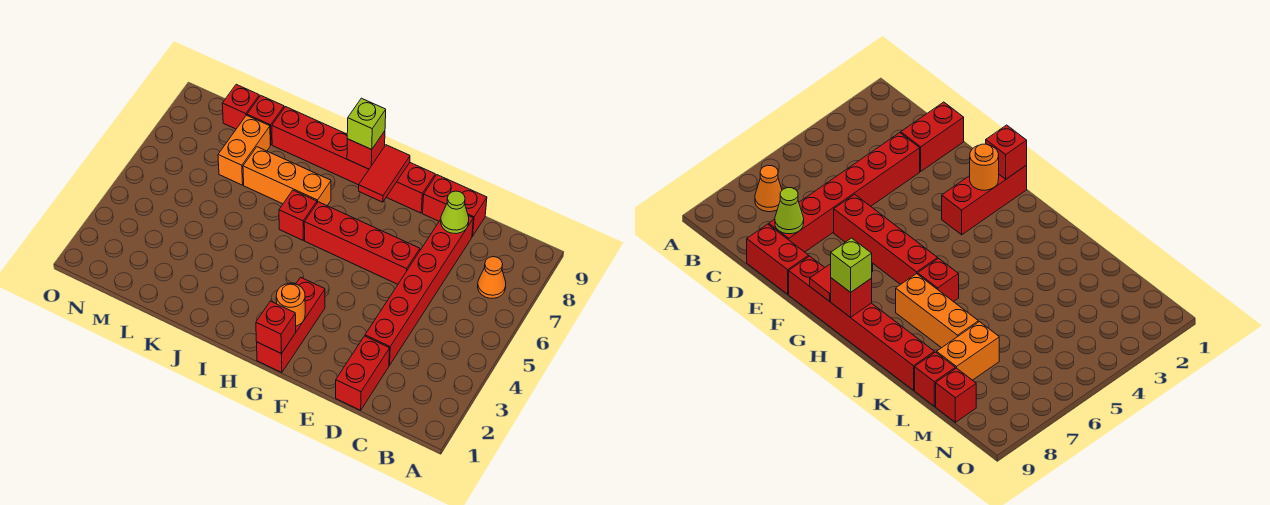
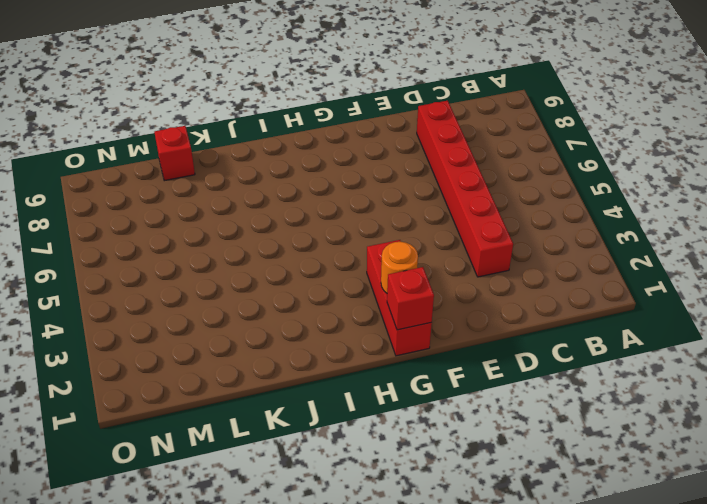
none -> orange 1x1 cone [478,257,506,298]
none -> red 1x2 brick [336,336,390,410]
none -> red 1x2 brick [423,175,487,236]

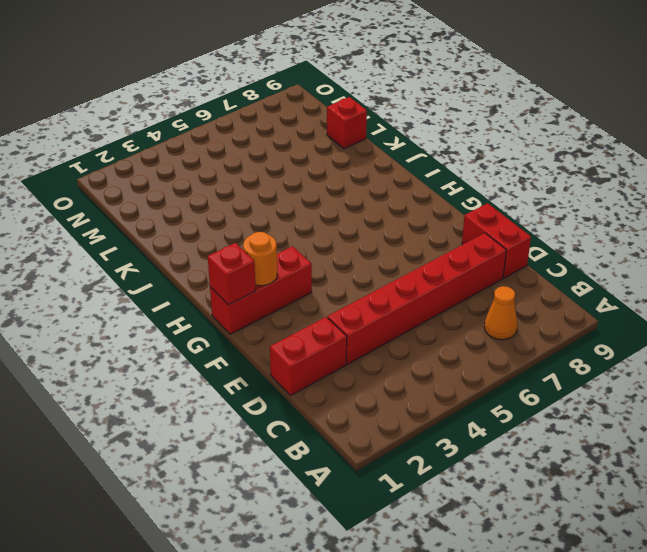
none -> red 1x4 brick [304,202,420,284]
none -> red 1x6 brick [272,107,435,213]
none -> red 1x1 brick [279,190,317,240]

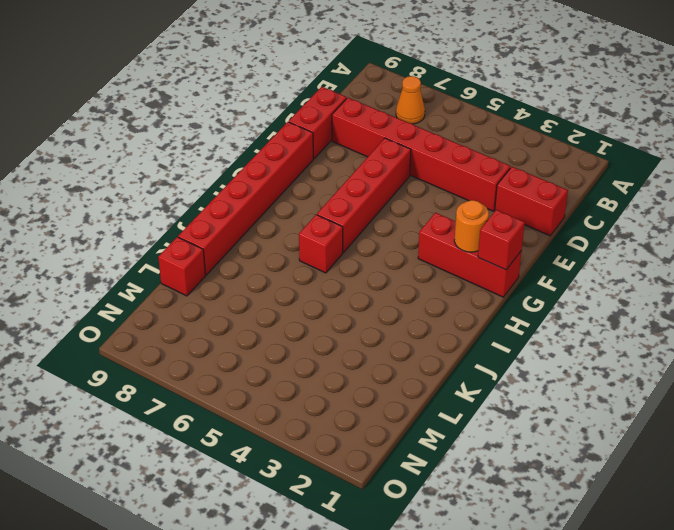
none -> orange 1x3 brick [243,147,331,205]
none -> orange 1x2 brick [218,115,270,185]
none -> red 1x1 brick [222,84,260,129]

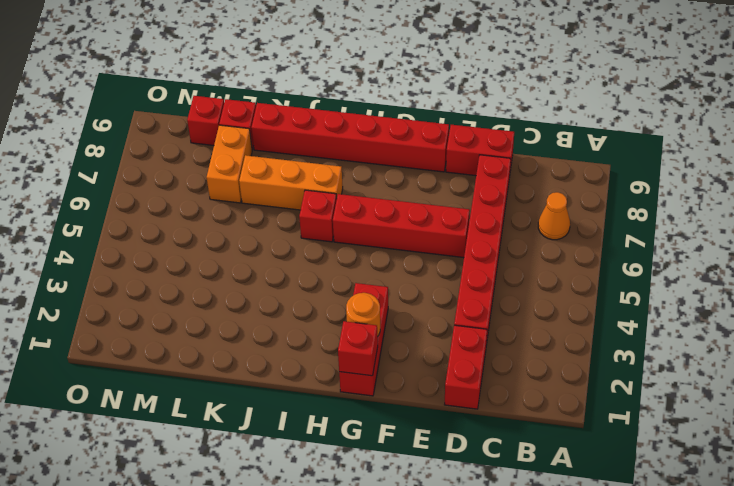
none -> lime 1x1 cone [441,191,469,234]
none -> red 1x2 tile [359,145,410,202]
none -> red 1x1 brick [347,131,385,169]

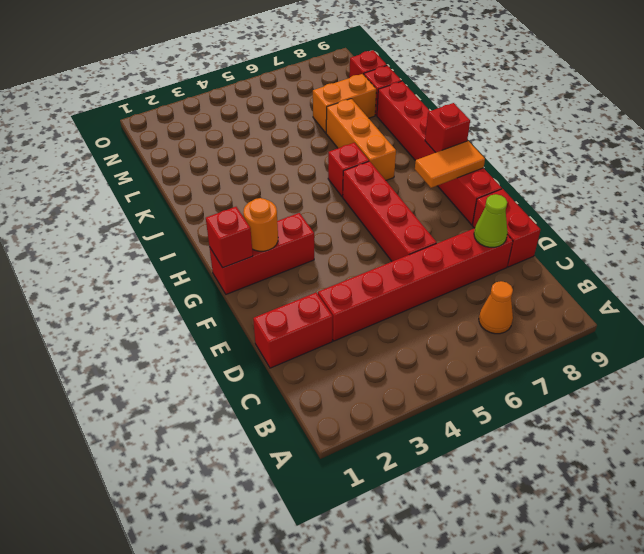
orange 1x2 tile [415,141,485,188] -> red 1x2 tile [359,145,410,202]
none -> lime 1x1 brick [347,98,386,149]

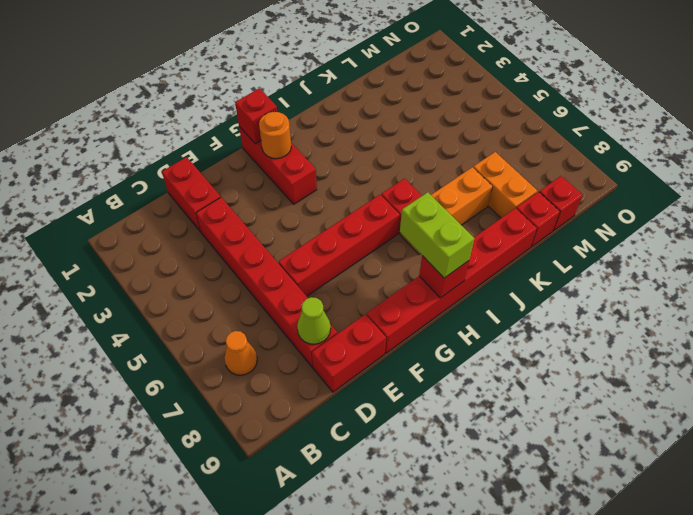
lime 1x2 brick [400,192,474,278] -> lime 1x1 brick [347,98,386,149]
none -> red 1x2 tile [359,145,410,202]

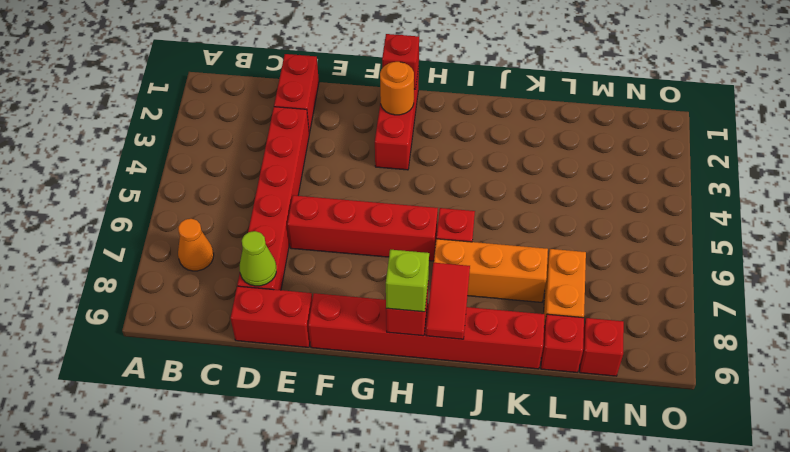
red 1x2 tile [426,263,470,339] -> red 1x2 tile moved to [359,145,410,202]

